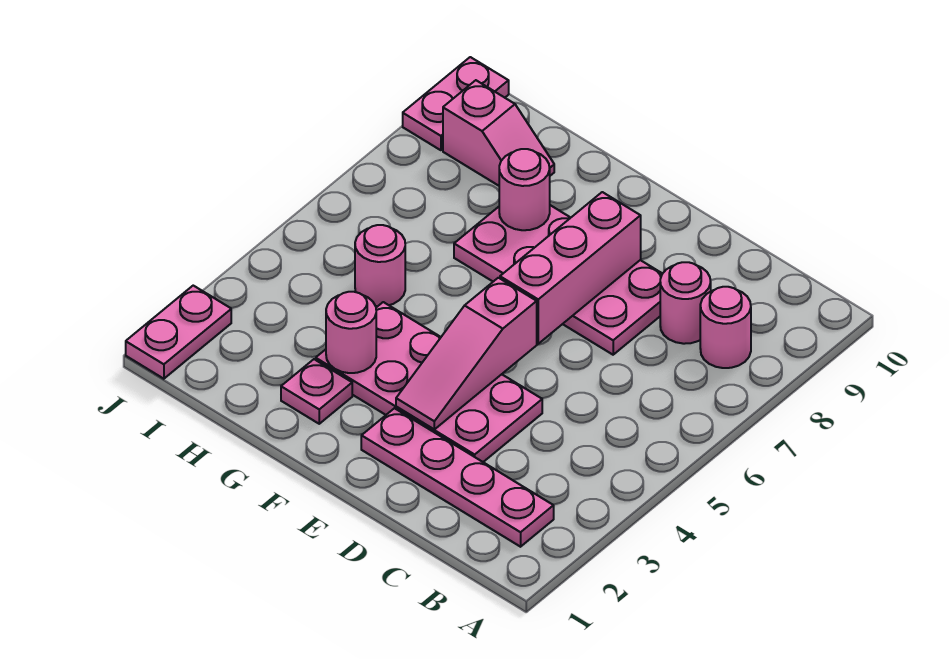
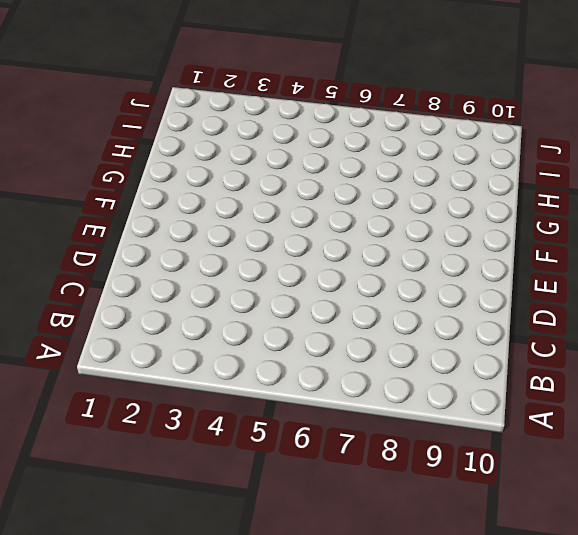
none -> pink 1x4 plate [361,408,554,547]
none -> pink 1x1 round brick [700,287,751,368]
none -> pink 1x1 round brick [660,262,711,344]

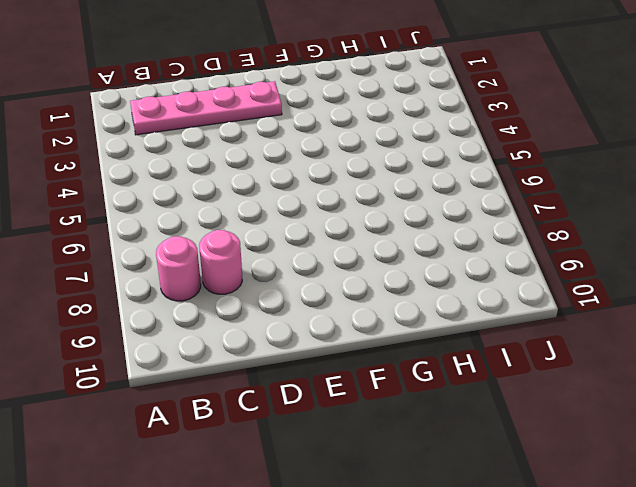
none -> pink 2x4 plate [316,302,542,462]
none -> pink 2x4 plate [454,205,662,355]
none -> pink 1x1 plate [281,359,352,424]

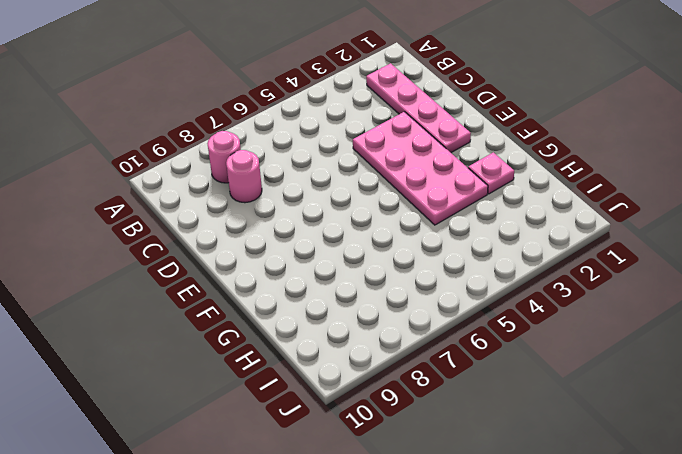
none -> pink 2x4 plate [454,205,662,355]
none -> pink 1x1 round brick [355,225,405,306]
none -> pink 1x2 slope [443,80,554,186]

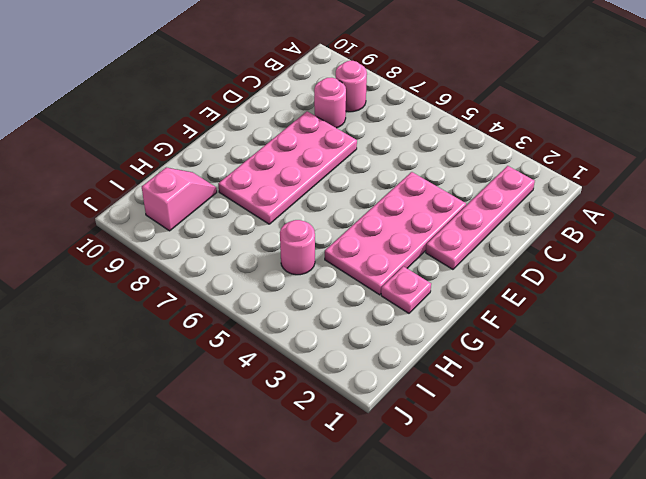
none -> pink 1x2 plate [126,286,231,379]
none -> pink 1x2 plate [403,57,509,150]
none -> pink 1x3 slope [396,278,537,429]

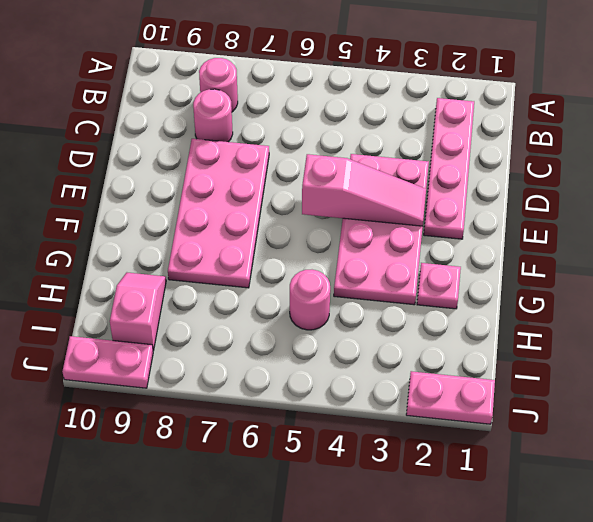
none -> pink 1x3 brick [500,192,641,344]
none -> pink 1x1 round brick [326,292,376,373]
none -> pink 1x1 round brick [499,149,550,230]

